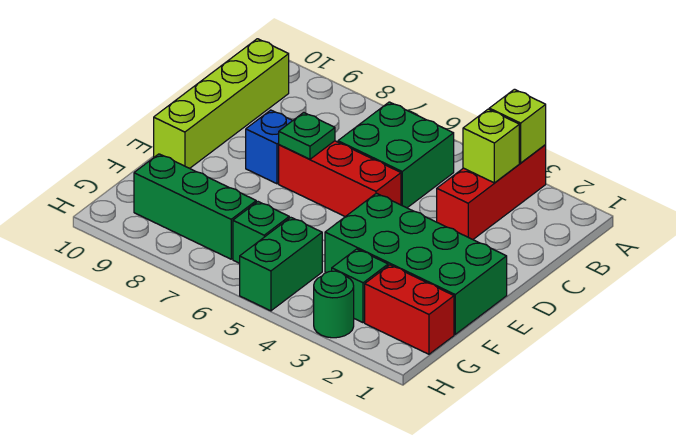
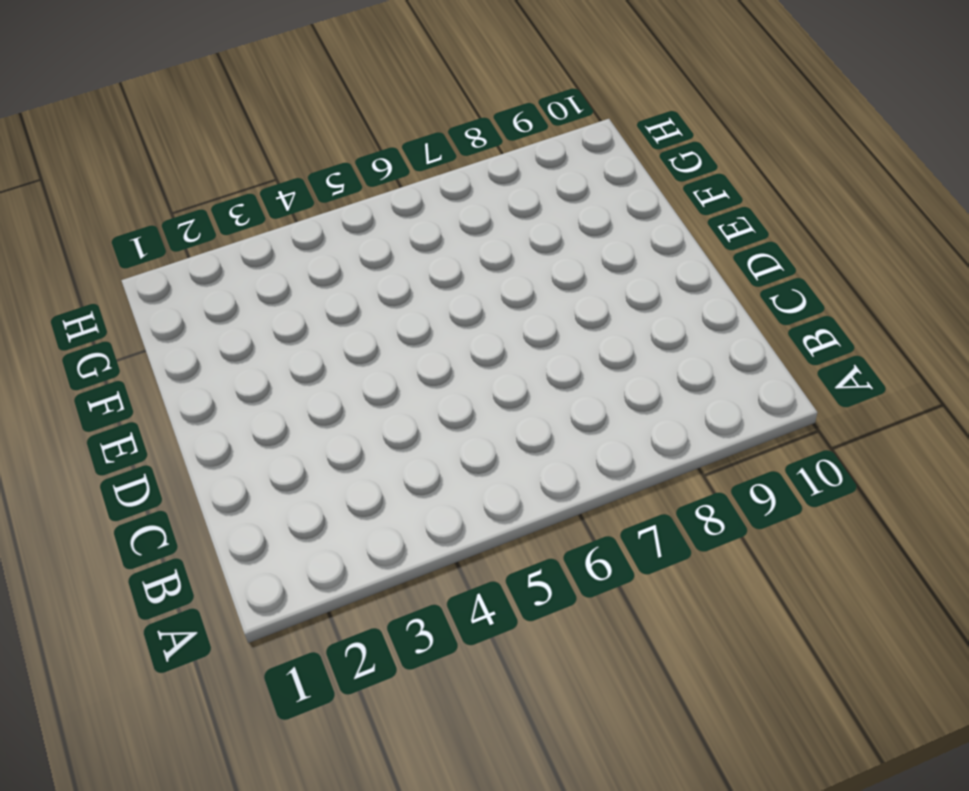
none -> red 1x3 brick [437,145,546,239]
none -> green 2x2 brick [338,102,454,208]
none -> lime 1x4 brick [154,39,289,168]

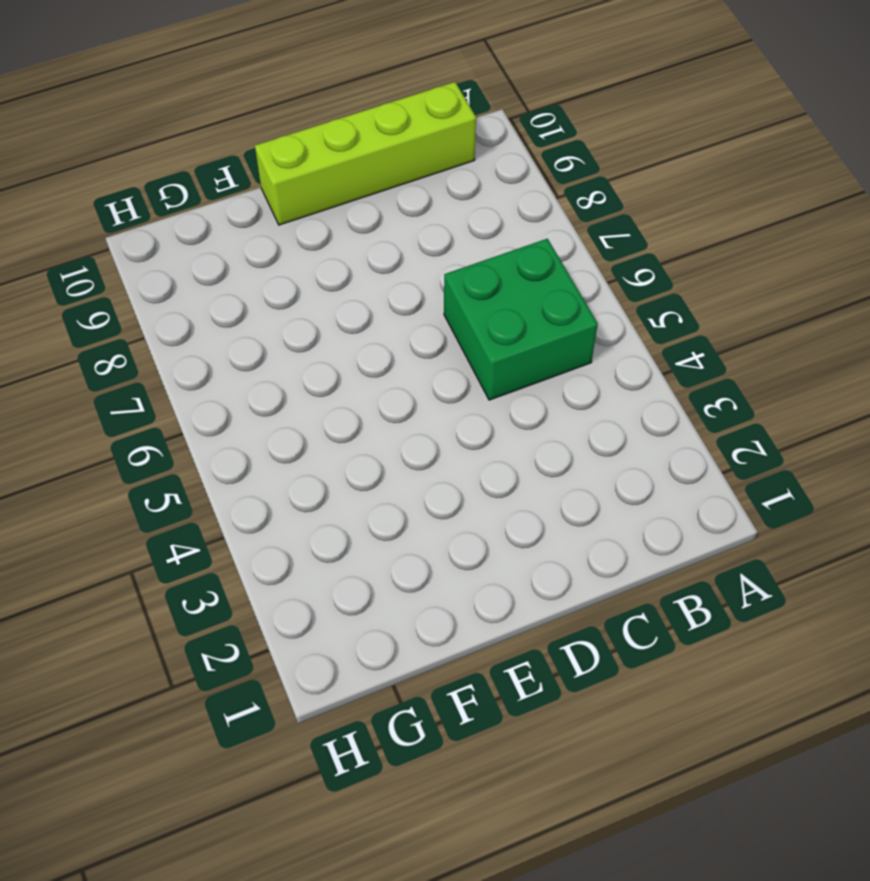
none -> red 1x3 brick [437,145,546,239]
none -> red 1x3 brick [279,141,401,217]
none -> blue 1x1 brick [246,110,293,184]

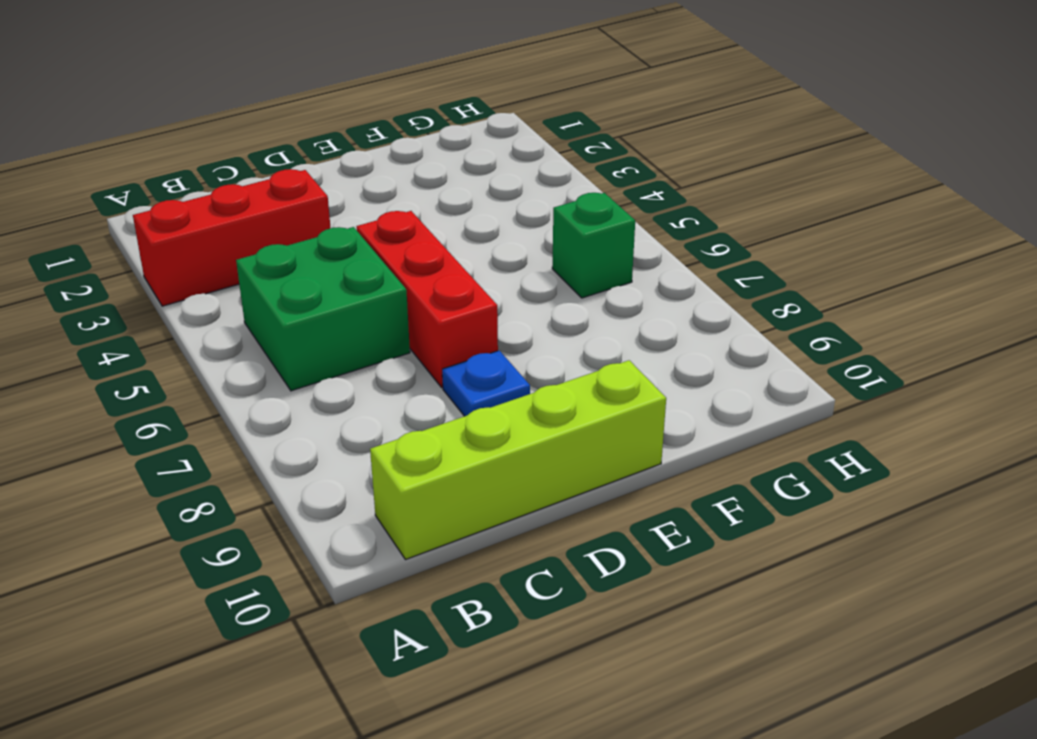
blue 1x1 plate [442,350,530,416] -> blue 1x1 brick [246,110,293,184]
none -> green 2x4 brick [325,193,507,334]
none -> red 1x2 brick [365,265,454,354]
none -> green 1x1 brick [332,249,388,323]

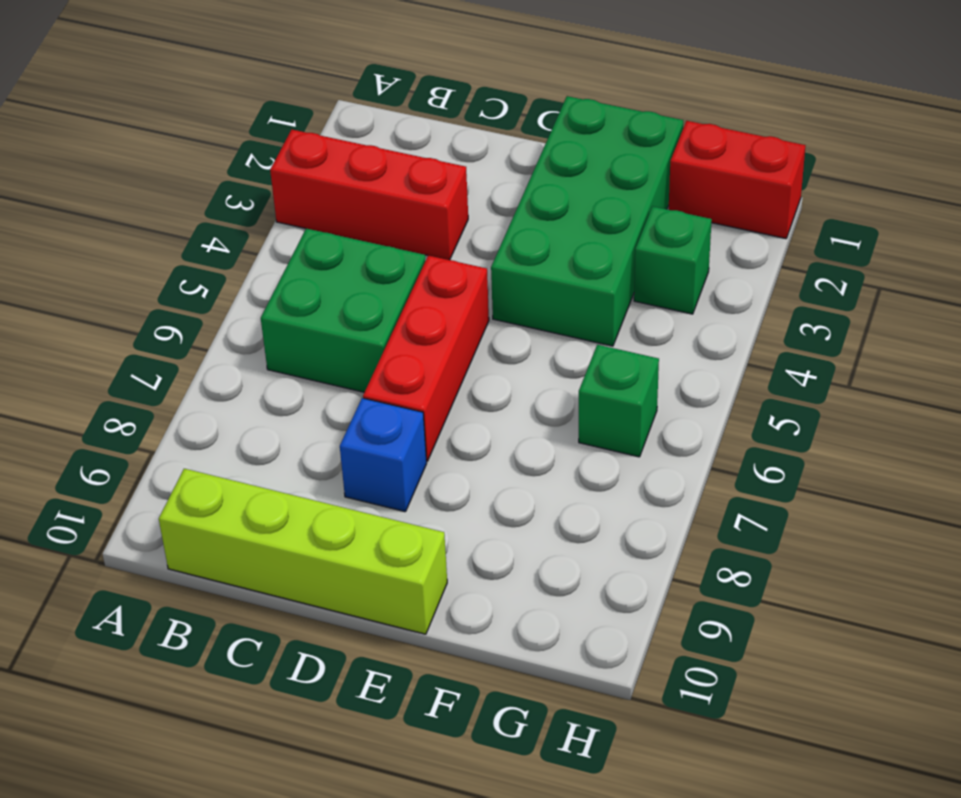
red 1x2 brick [669,121,806,239] -> red 1x2 brick turned to [365,265,454,354]
none -> green 1x2 brick [240,217,322,311]
none -> green 1x3 brick [134,154,256,259]
none -> green 1x1 round brick [314,271,354,338]

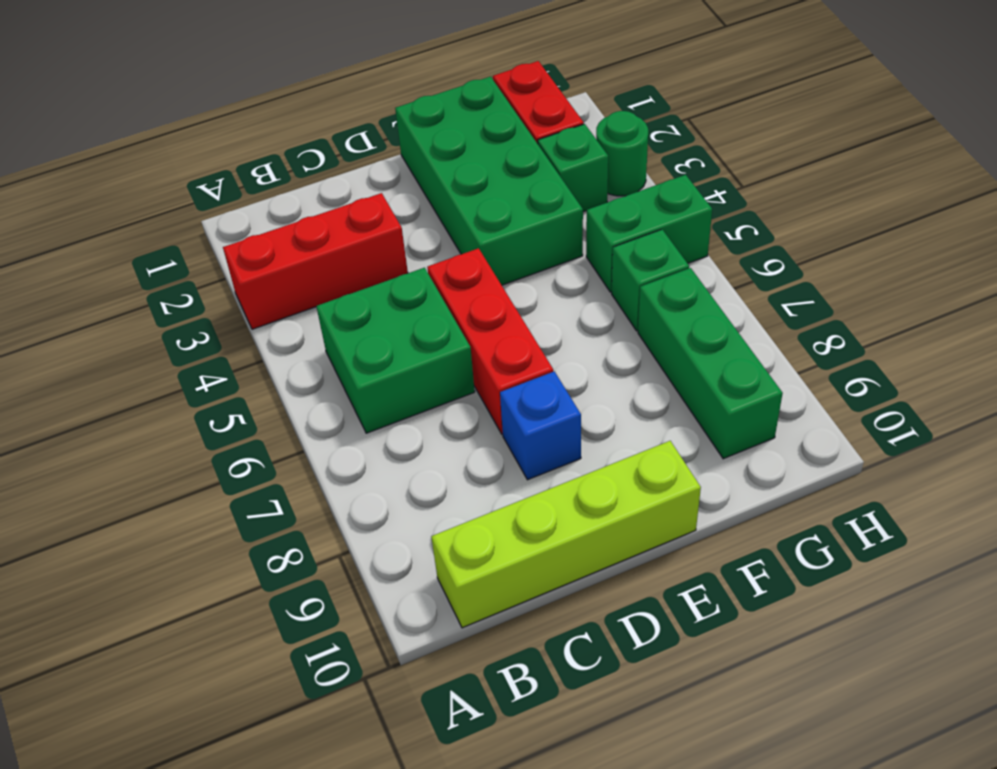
none -> lime 1x1 brick [489,89,546,163]
none -> lime 1x1 brick [463,109,519,183]
none -> green 1x1 plate [279,113,335,159]

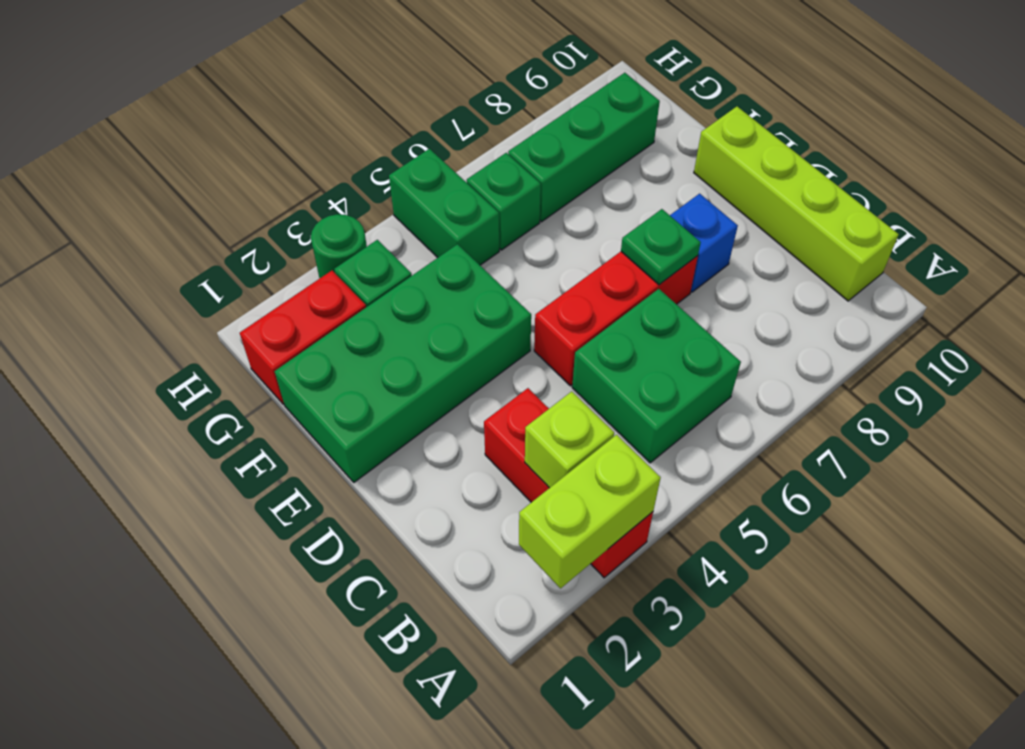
lime 1x2 brick [519,435,661,588] -> lime 1x1 brick [489,89,546,163]

